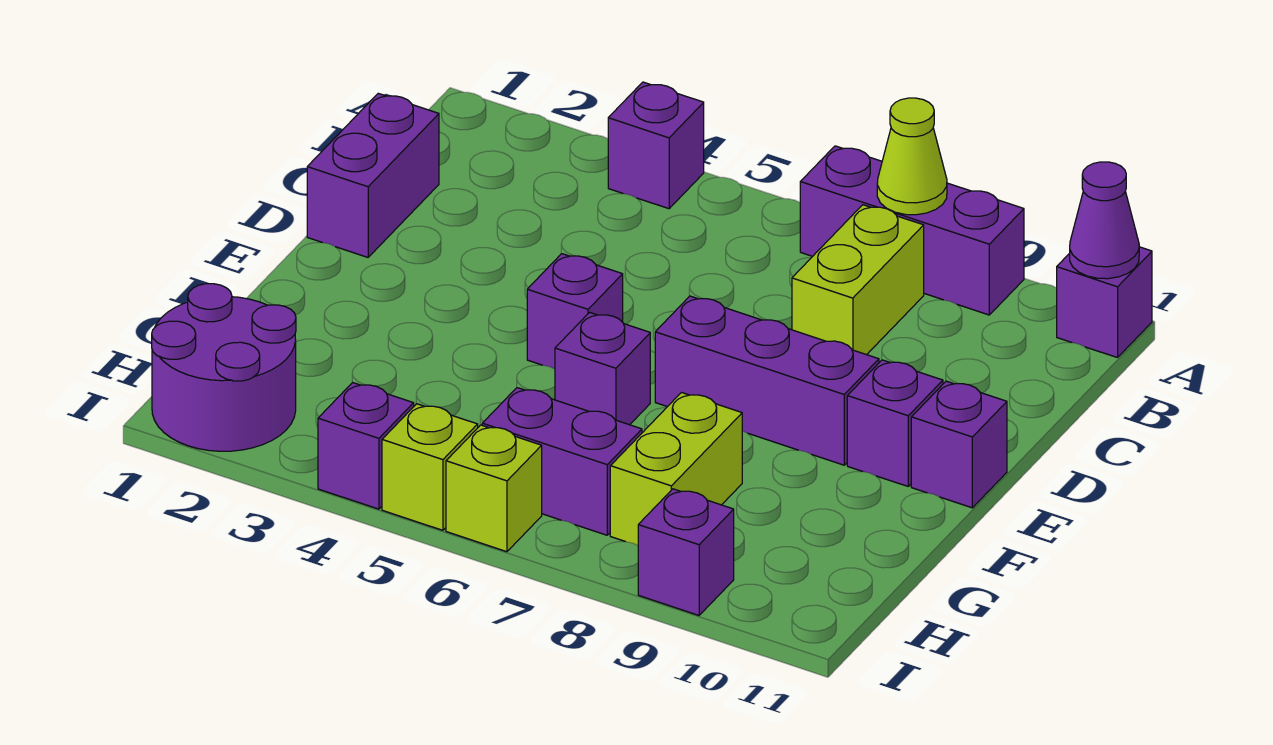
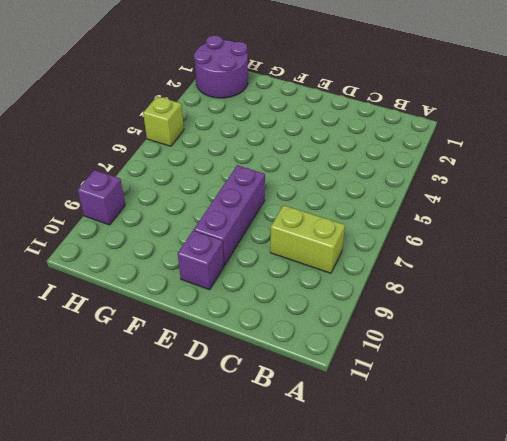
none -> purple 1x1 brick [608,82,704,209]
none -> purple 1x3 brick [800,146,1024,315]
none -> purple 1x1 brick [1057,247,1152,358]

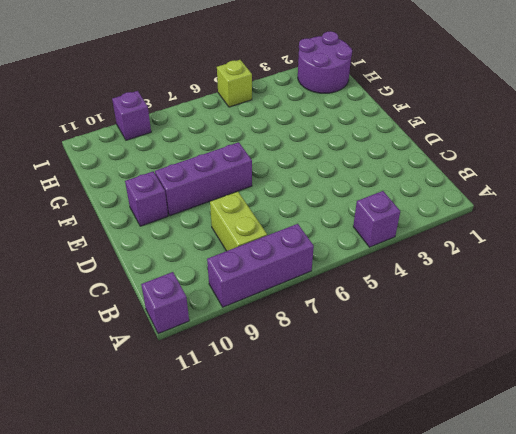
none -> purple 1x2 brick [307,93,439,257]
none -> purple 1x1 brick [527,254,623,369]
none -> purple 1x1 brick [911,381,1007,508]

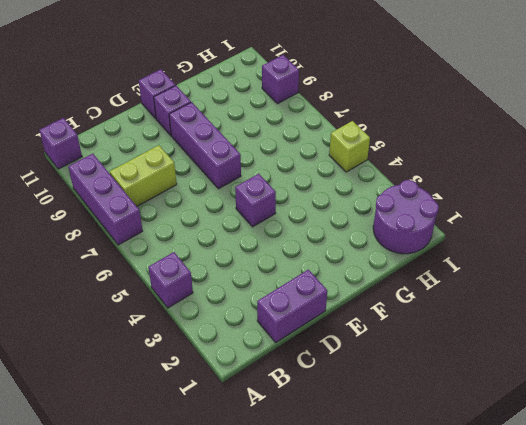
none -> purple 1x1 brick [555,312,650,425]
none -> lime 1x2 brick [610,393,742,545]
none -> purple 1x2 brick [482,388,642,535]

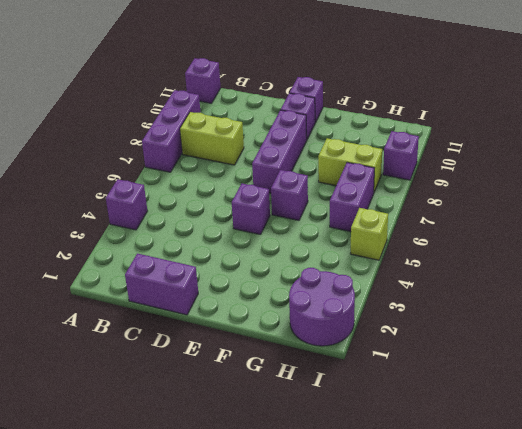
none -> purple 1x1 brick [318,382,414,509]
none -> lime 1x1 brick [446,425,542,552]
none -> lime 1x1 cone [877,98,947,215]

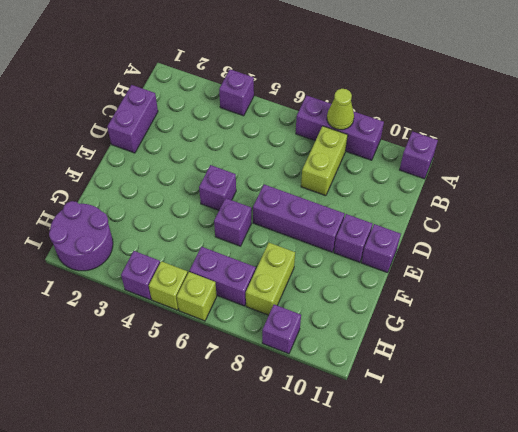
none -> purple 1x1 cone [1070,162,1139,279]

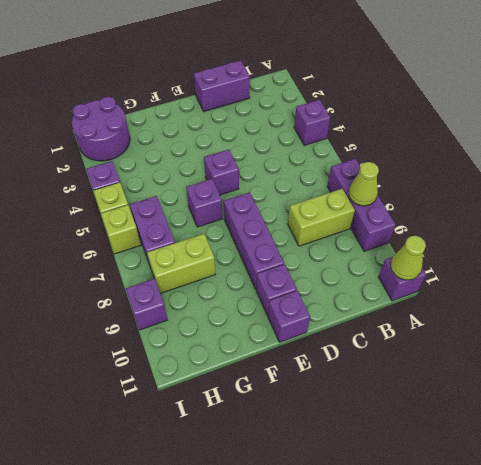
lime 1x1 cone [391,236,426,280] -> purple 1x1 cone [1070,162,1139,279]

